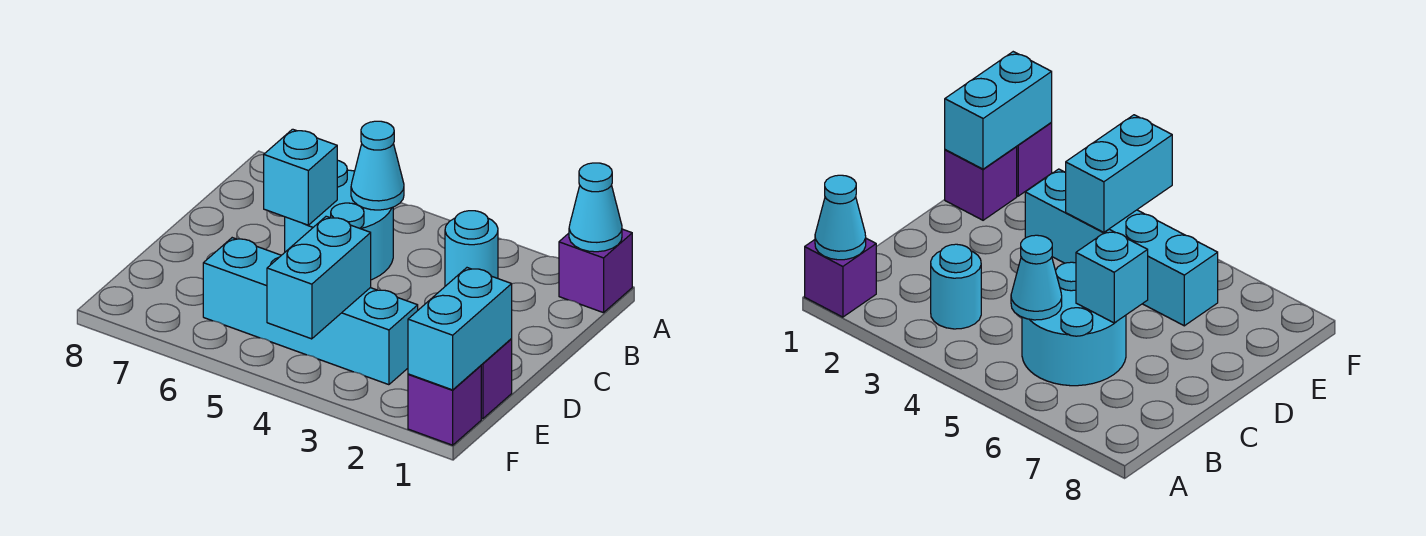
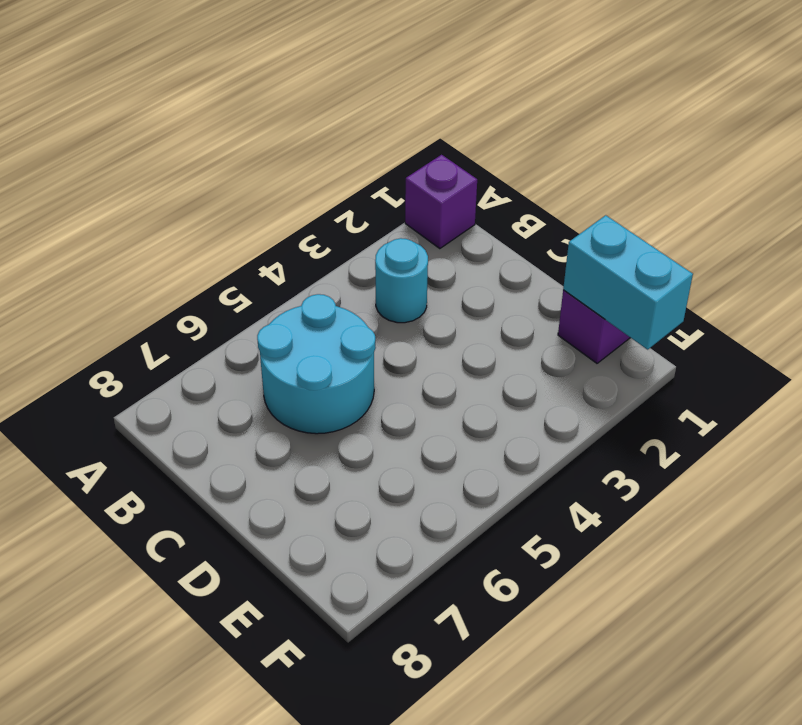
none -> cyan 1x4 brick [203,238,418,385]
none -> purple 1x1 brick [408,366,481,445]

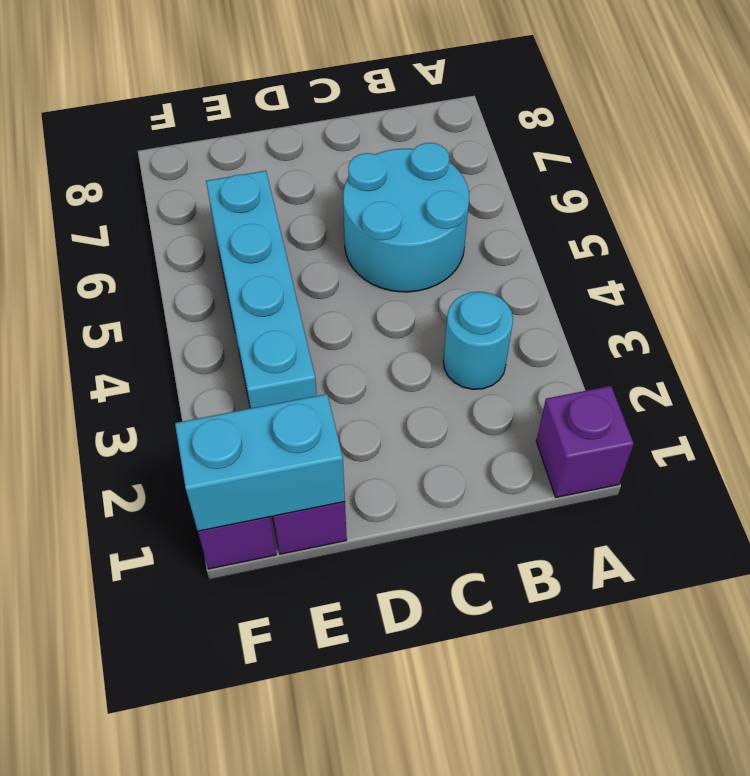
none -> cyan 1x1 cone [569,163,622,252]
none -> cyan 1x1 cone [351,121,404,210]

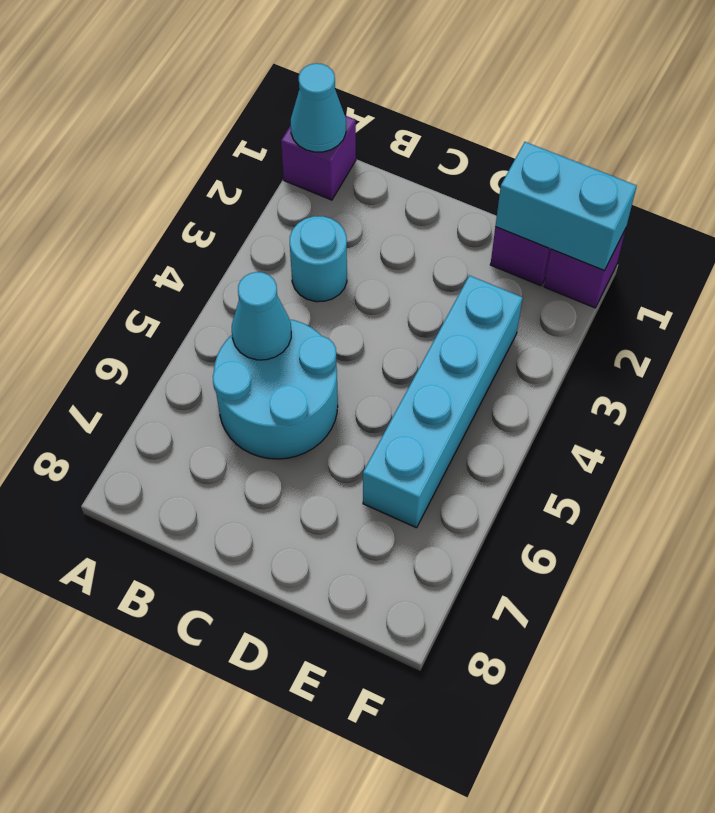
none -> cyan 1x1 brick [264,129,337,225]
none -> cyan 1x2 brick [267,216,371,339]

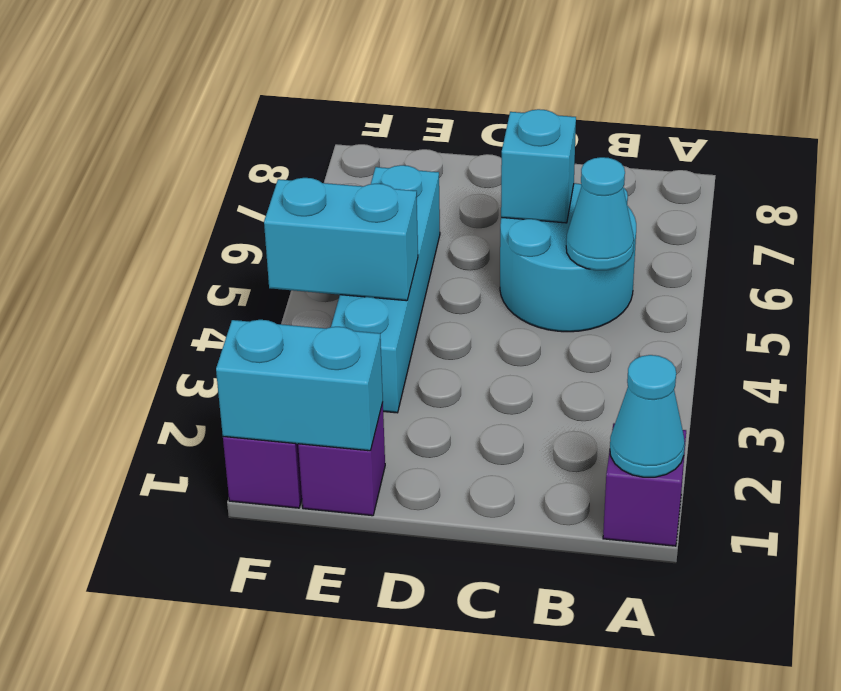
none -> cyan 1x1 round brick [445,211,498,286]

